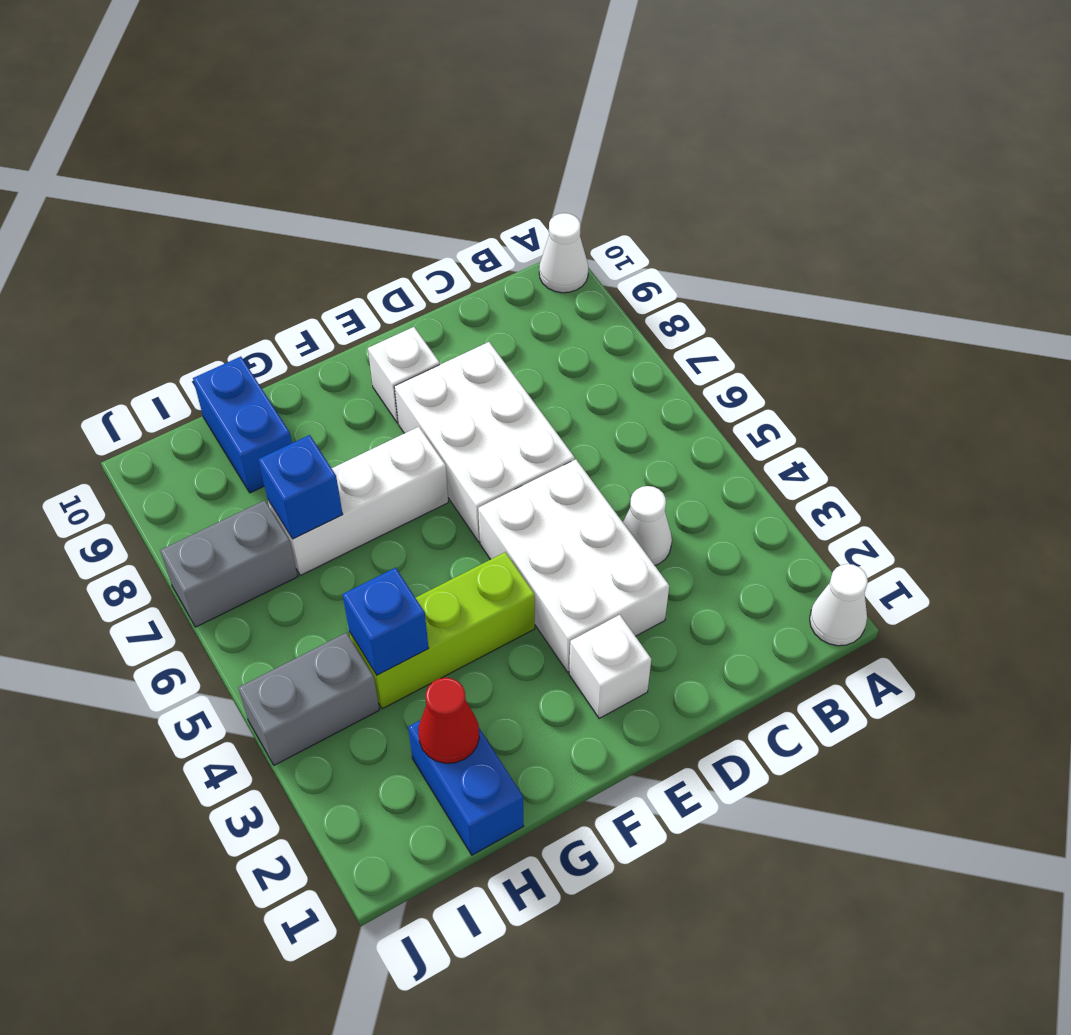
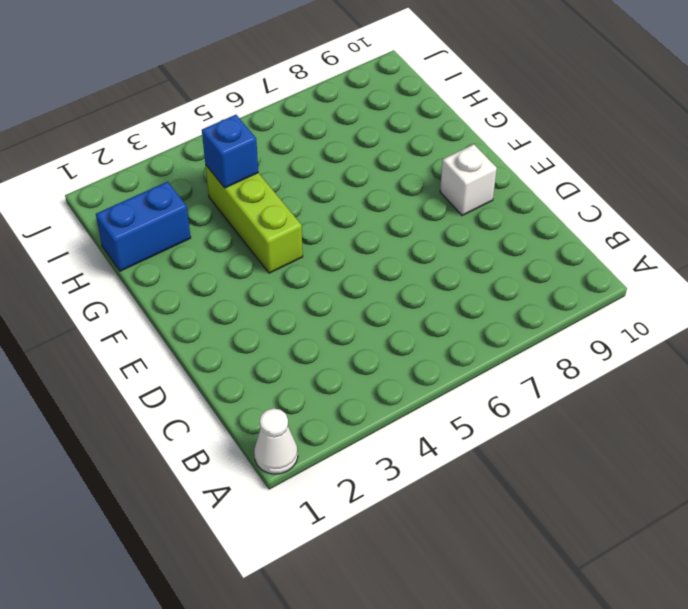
none -> white 1x1 cone [539,213,588,293]
none -> white 1x1 cone [623,486,672,565]
none -> white 2x3 brick [478,459,669,672]

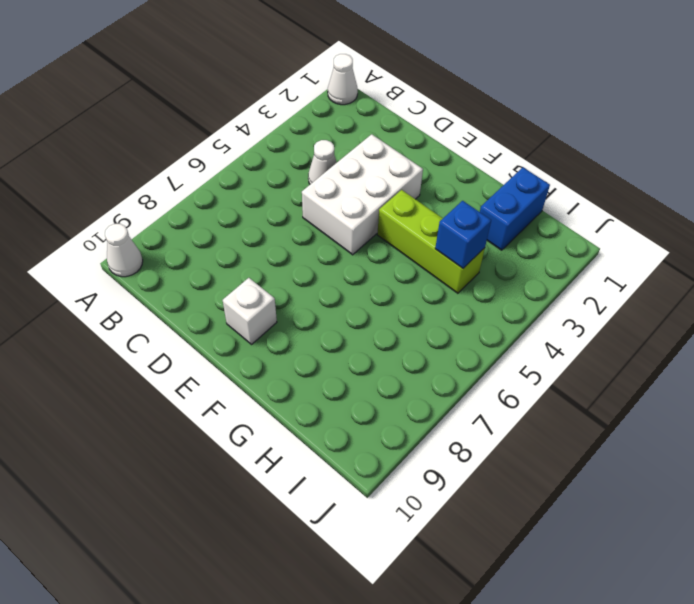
none -> white 2x3 brick [394,342,575,542]
none -> white 1x1 brick [569,615,651,718]
none -> white 1x3 brick [268,427,448,575]

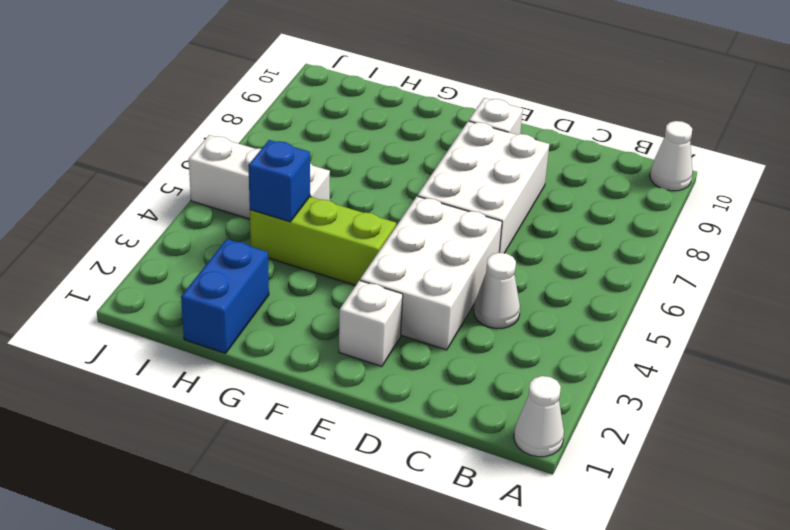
white 1x3 brick [189,135,330,219] -> white 1x3 brick moved to [268,427,448,575]
none -> blue 1x2 brick [193,357,292,493]
none -> grey 1x2 brick [238,633,379,765]
none -> grey 1x2 brick [160,500,298,627]

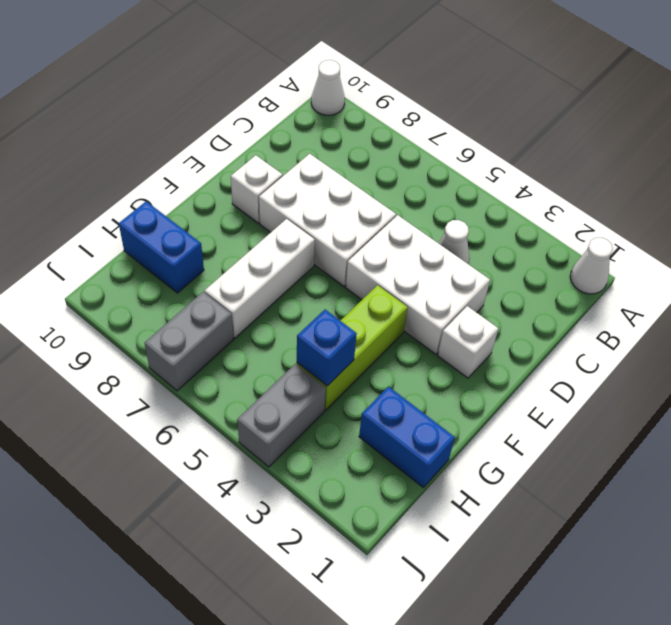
none -> red 1x1 cone [418,678,479,763]
none -> blue 1x1 brick [258,435,343,539]

